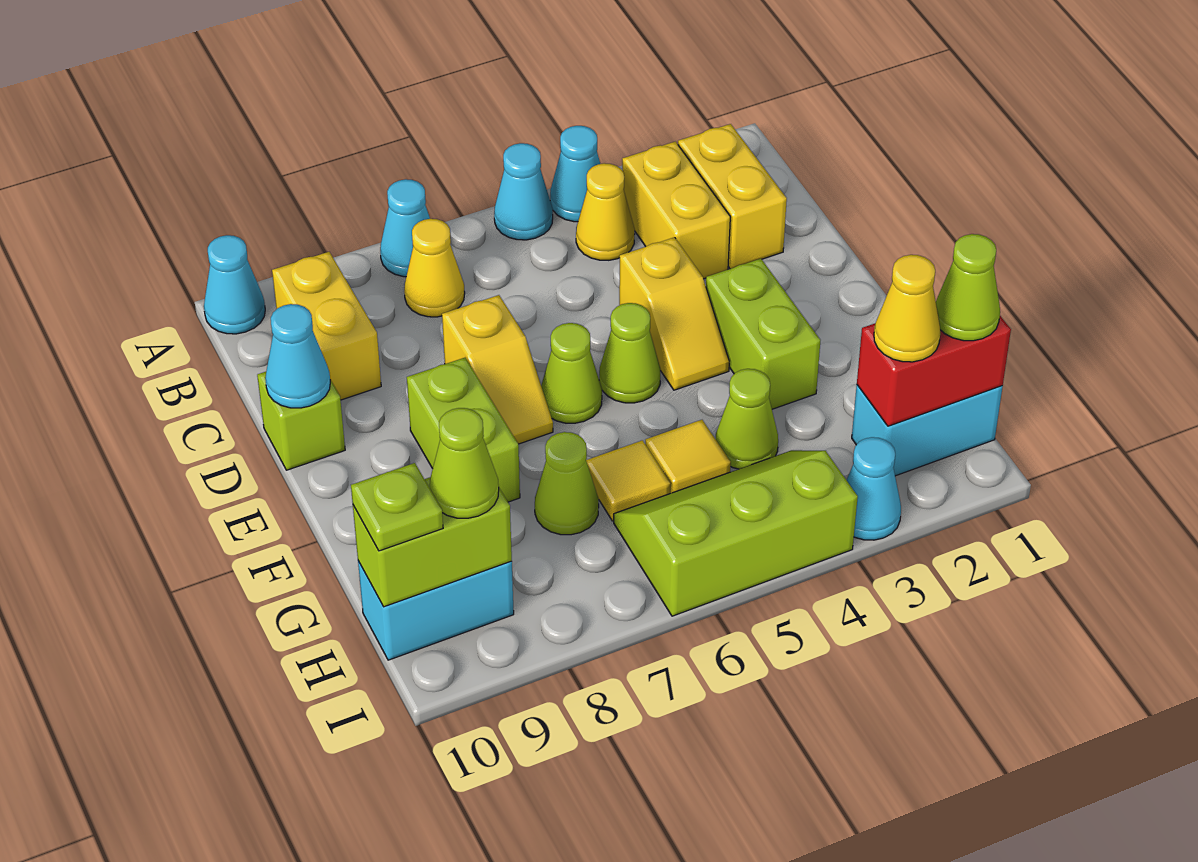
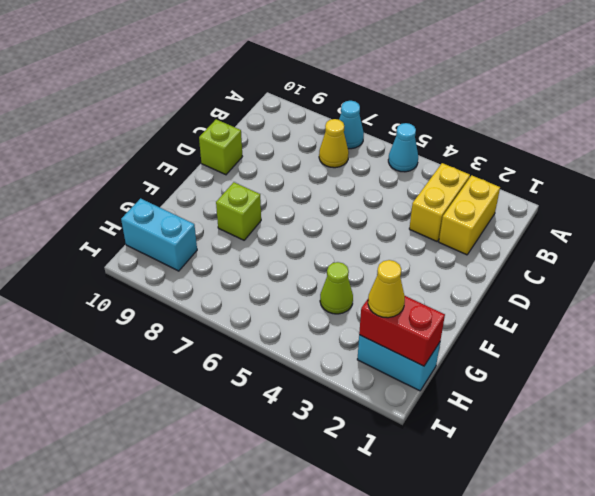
lime 1x1 brick [216,182,261,240] -> lime 1x2 brick [407,358,520,502]
none -> cyan 1x1 cone [550,126,600,222]
none -> cyan 1x1 cone [204,235,265,334]
none -> yellow 1x1 cone [576,163,635,260]
none -> yellow 1x2 brick [272,252,381,400]

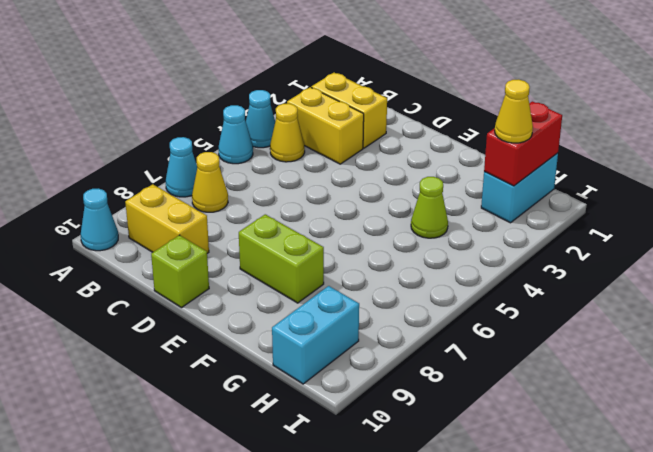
none -> yellow 1x2 slope [619,237,729,390]
none -> yellow 1x2 slope [442,295,553,444]
none -> lime 1x2 brick [706,259,820,409]
none -> lime 1x1 cone [599,303,661,403]

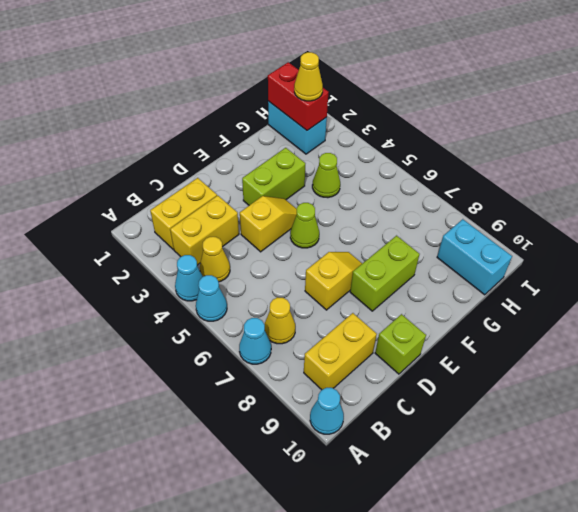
none -> lime 1x1 cone [541,323,602,423]
none -> yellow 1x1 tile [645,420,731,493]
none -> yellow 1x1 tile [586,440,671,521]
none -> lime 1x1 cone [535,432,599,535]

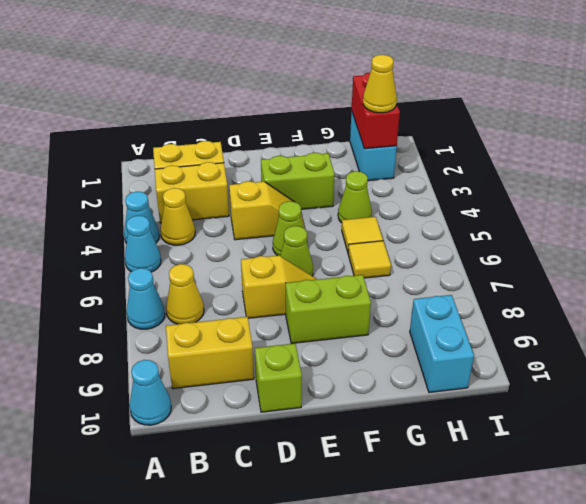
none -> lime 1x1 cone [535,432,599,535]
none -> lime 2x3 slope [614,450,858,616]
none -> cyan 1x1 cone [847,437,901,540]
none -> cyan 1x1 cone [265,304,330,408]

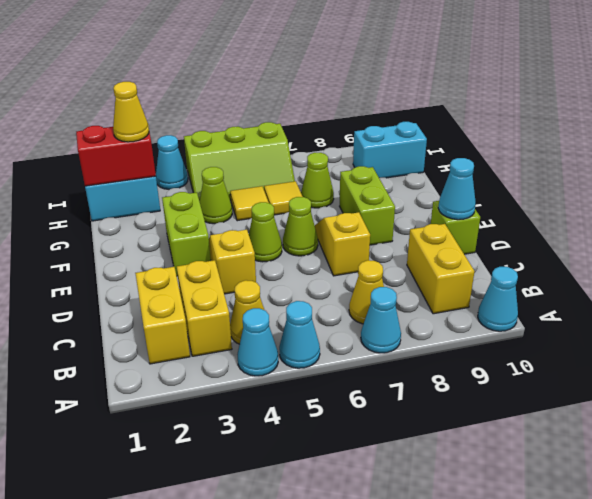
none -> lime 1x2 brick [353,477,512,607]
none -> lime 1x1 cone [936,234,1000,341]
none -> lime 1x1 cone [430,408,499,518]
none -> lime 1x1 plate [351,463,443,551]

